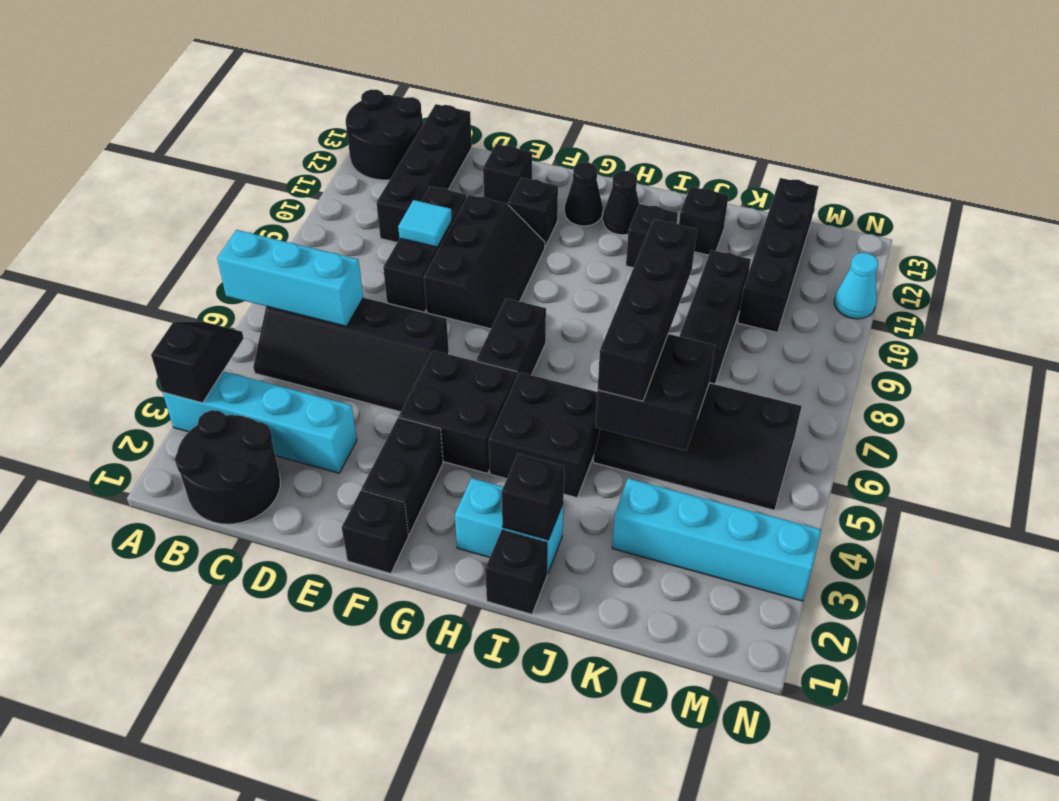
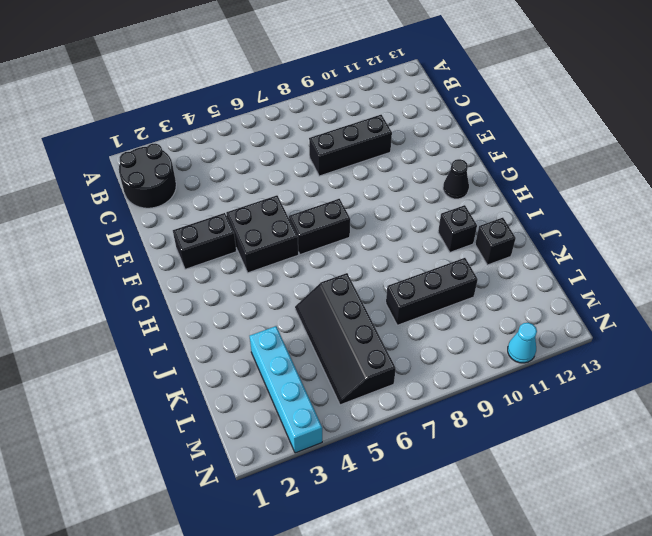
none -> cyan 1x4 brick [163,371,357,473]
none -> black 2x2 round brick [346,90,423,180]
none -> black 2x4 slope [253,298,449,412]
none -> black 1x4 brick [376,104,472,242]

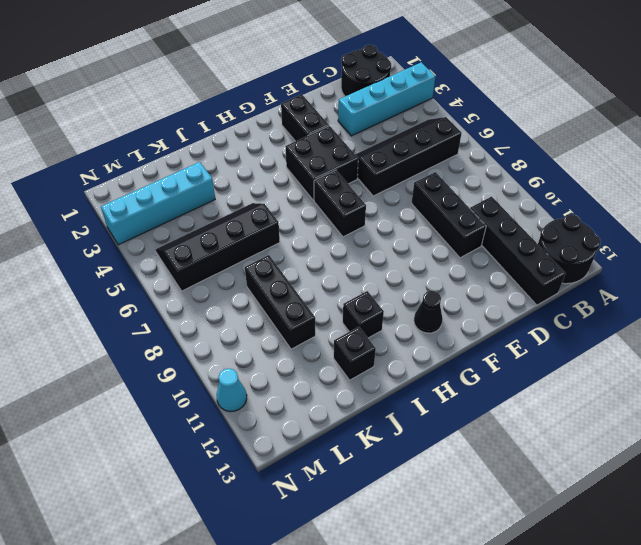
none -> black 2x3 slope [424,195,545,329]
none -> black 1x1 brick [483,144,532,204]
none -> black 1x1 brick [342,491,408,574]
none -> black 1x1 brick [508,178,558,247]

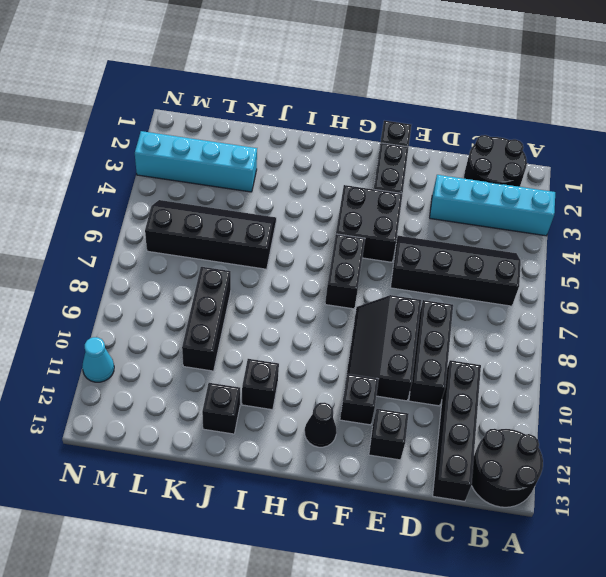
none -> cyan 1x2 brick [455,478,563,574]
none -> black 2x2 brick [489,372,600,498]
none -> black 1x1 cone [603,171,639,235]
none -> black 1x1 brick [485,530,548,614]

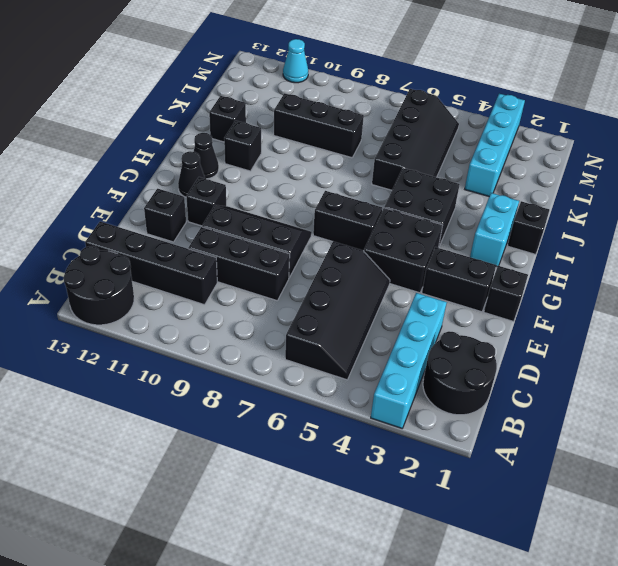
none -> black 1x4 brick [738,178,819,333]
none -> black 1x2 slope [151,321,244,403]
none -> cyan 1x3 brick [217,230,363,326]
none -> cyan 1x1 tile [398,200,452,247]

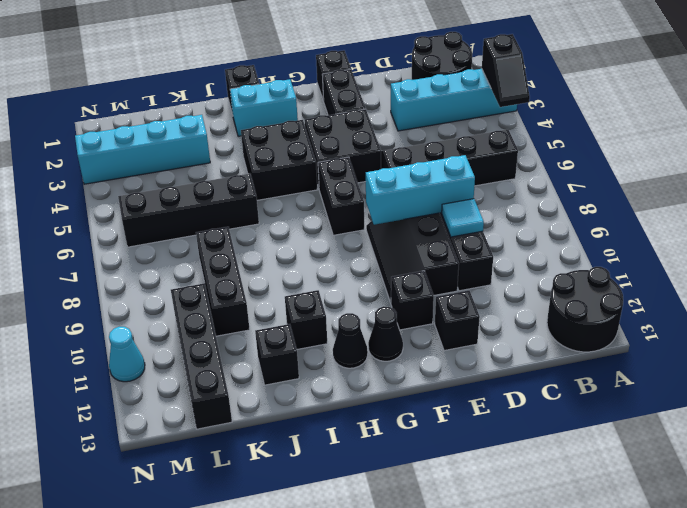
cyan 1x3 brick [366,155,475,225] -> cyan 1x3 brick moved to [217,230,363,326]
none -> black 1x4 brick [376,104,472,242]
none -> black 1x1 brick [502,454,564,540]
none -> black 2x2 brick [595,334,715,451]
none -> black 1x4 brick [598,219,697,401]

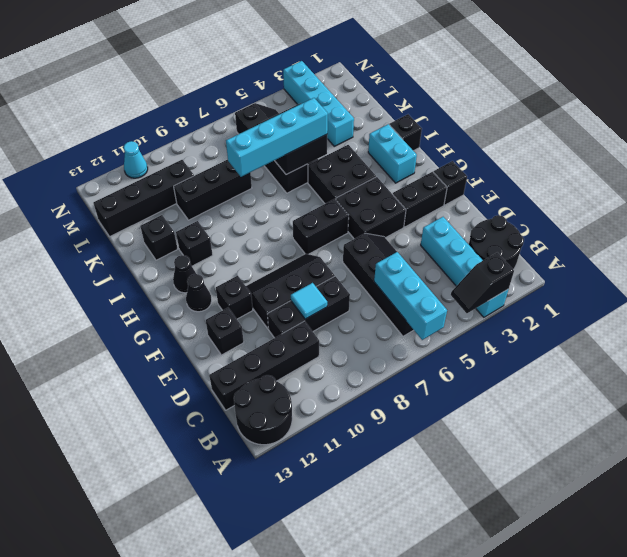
cyan 1x4 brick [226,98,328,177] -> black 1x4 brick [598,219,697,401]
none -> black 1x1 brick [502,454,564,540]

